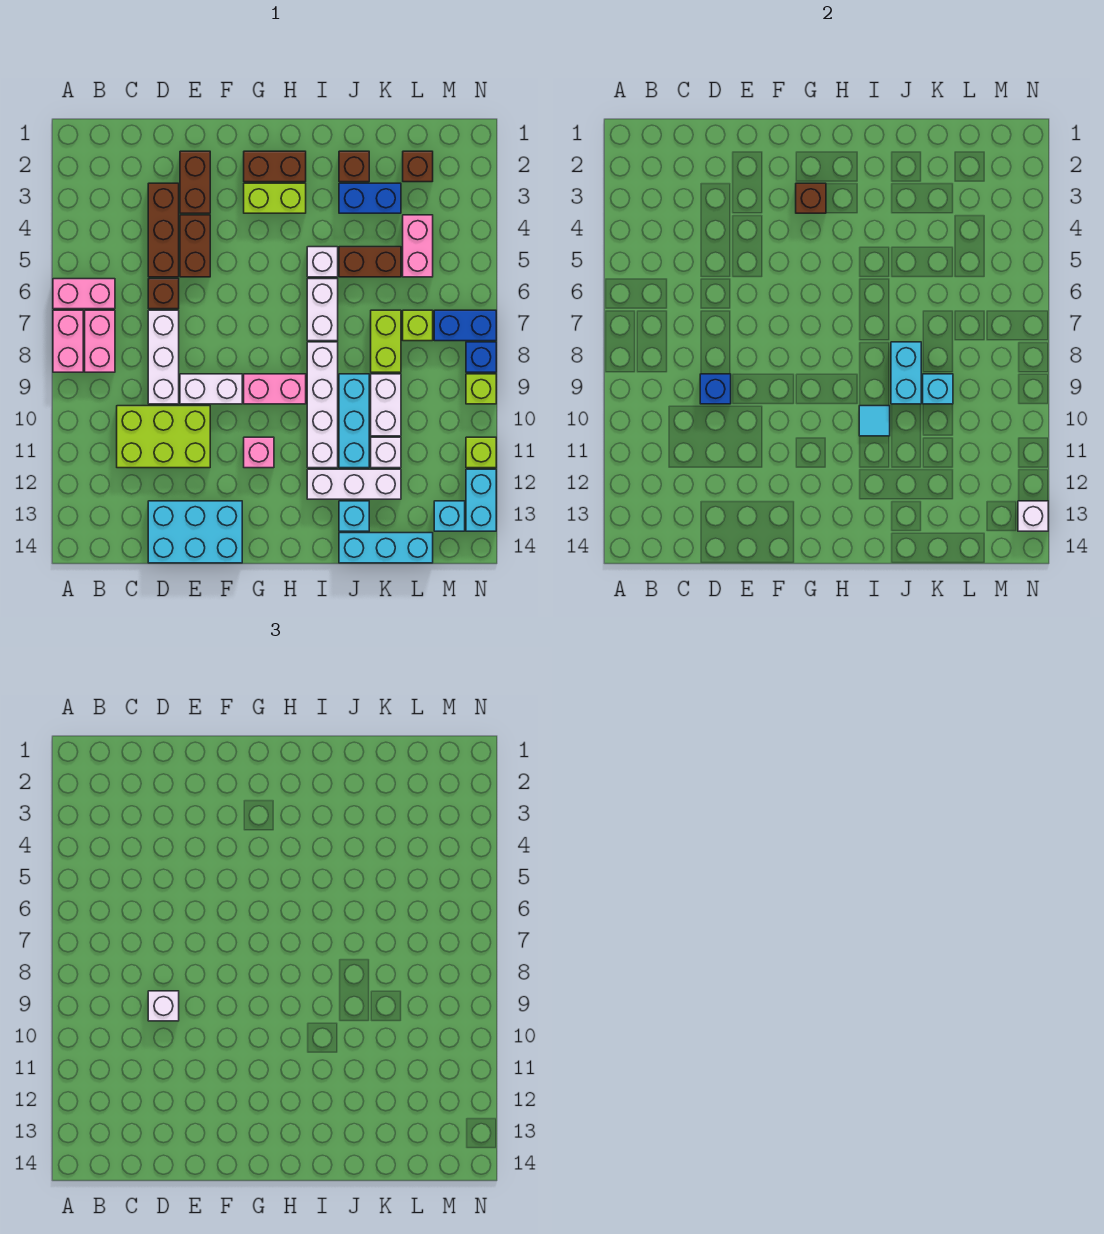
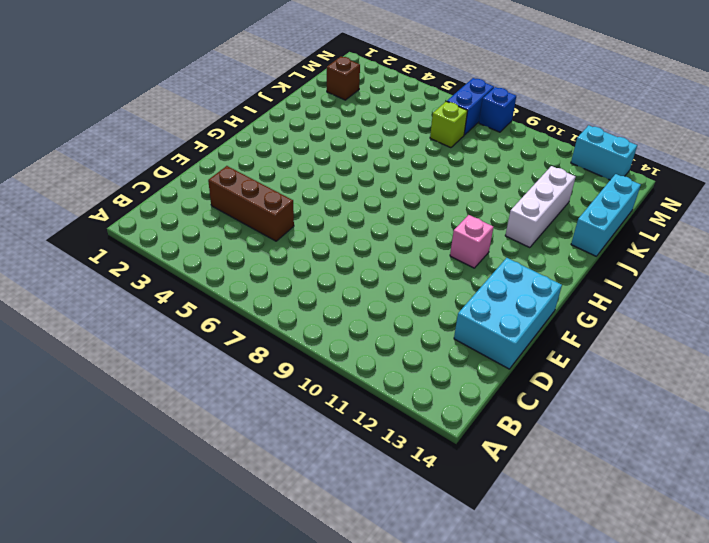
none -> pink 1x2 brick [53,279,115,309]
none -> pink 1x2 brick [53,310,83,372]
none -> pink 1x2 brick [85,310,115,372]
none -> lime 2x3 brick [117,406,210,468]

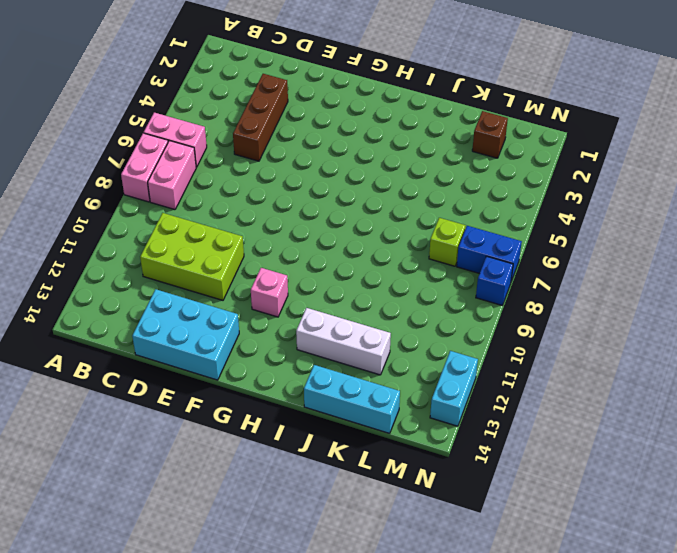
none -> brown 1x1 brick [148,279,179,309]
none -> white 1x3 brick [148,310,179,404]
none -> brown 1x2 brick [180,151,210,213]
none -> brown 1x2 brick [180,215,210,277]

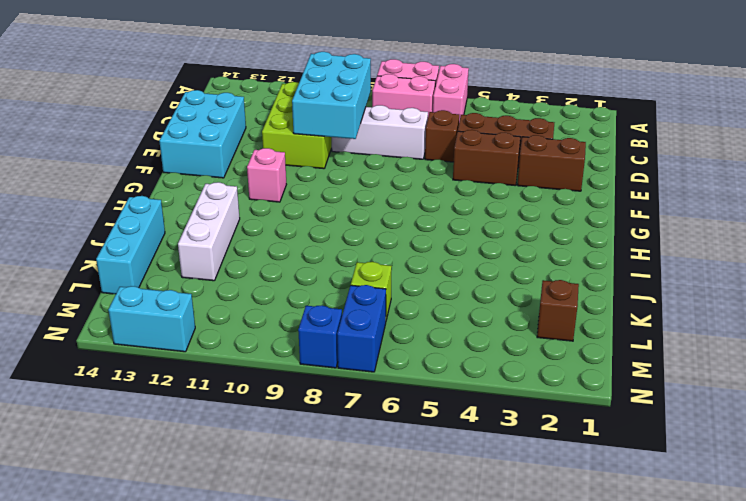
cyan 2x3 brick [292,52,371,139] -> blue 1x1 brick [700,374,731,404]
none -> white 1x2 brick [180,374,242,404]
none -> brown 1x2 brick [244,151,306,182]
none -> lime 1x2 brick [244,183,306,213]
none -> pink 1x2 brick [244,374,306,404]

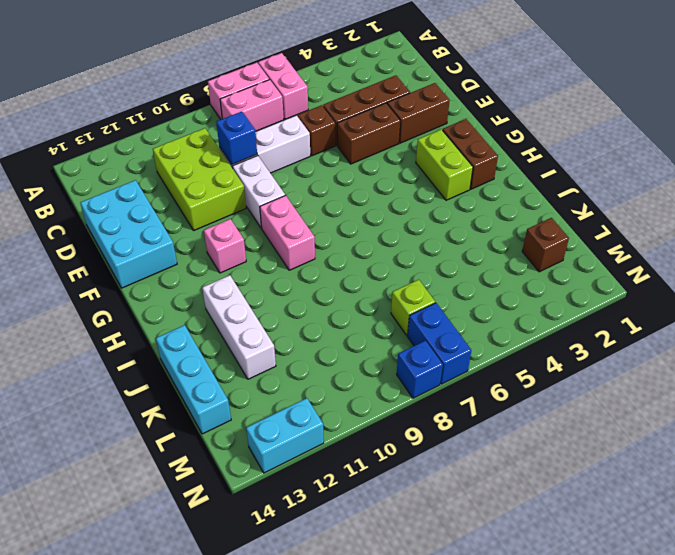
none -> white 1x1 brick [307,247,338,277]
none -> white 1x2 brick [307,279,338,341]
none -> white 1x4 brick [307,342,338,468]
none -> brown 1x1 brick [339,151,369,182]

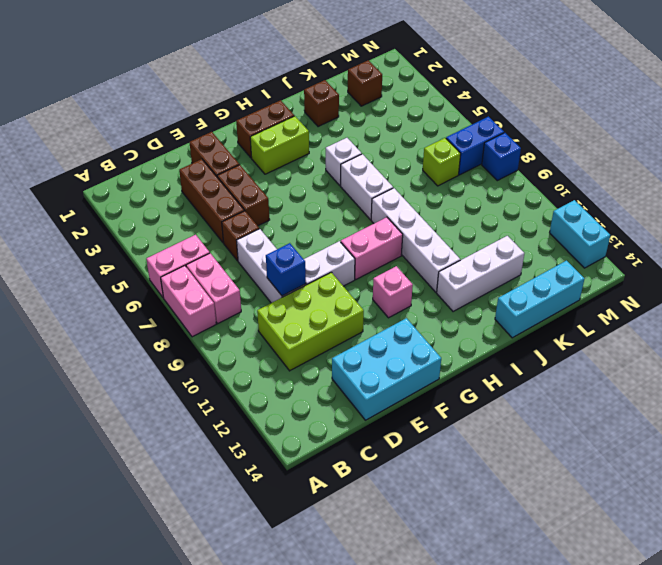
none -> blue 1x2 brick [339,183,401,213]
none -> brown 1x2 brick [339,247,401,277]
none -> cyan 1x3 brick [339,374,369,468]
none -> cyan 1x1 brick [339,501,369,531]

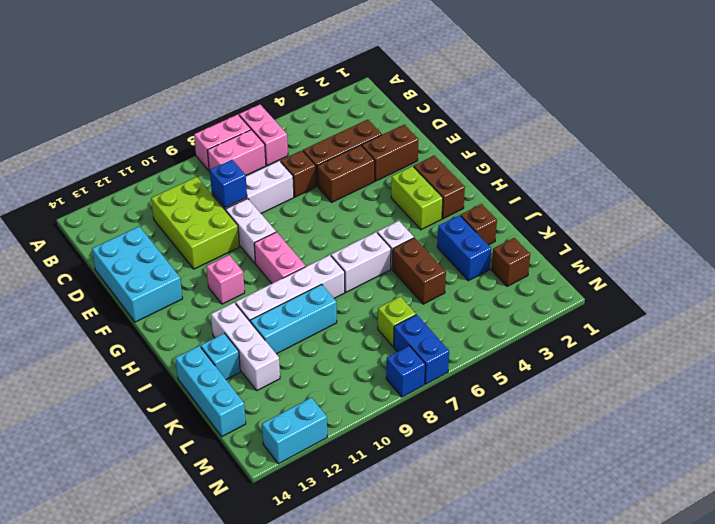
none -> lime 1x2 brick [371,310,401,372]
none -> white 1x2 brick [371,374,401,436]
none -> white 1x1 brick [371,437,401,468]
none -> pink 1x2 brick [403,215,433,277]

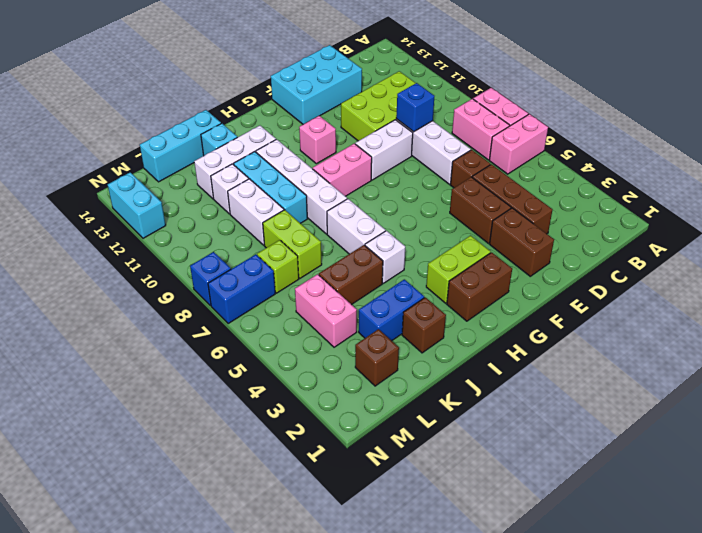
none -> cyan 1x1 brick [434,501,465,531]
none -> lime 1x1 brick [466,374,496,404]
none -> lime 1x1 brick [466,437,496,468]
none -> brown 1x1 brick [796,183,826,213]

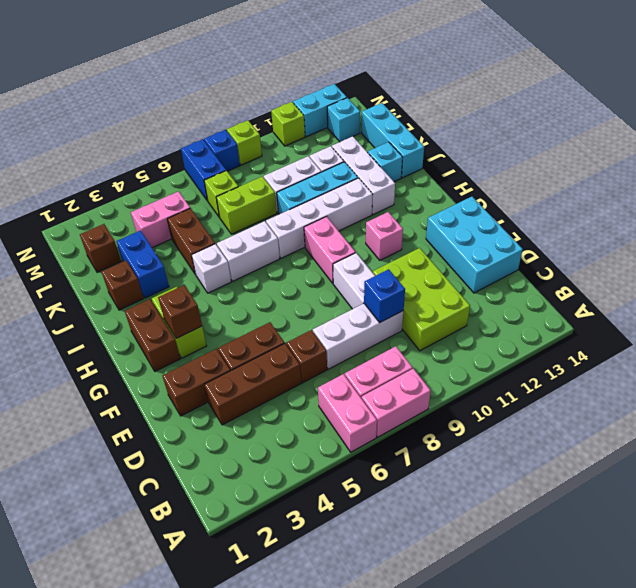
none -> cyan 1x1 tile [859,406,890,436]
none -> cyan 1x2 brick [891,342,921,404]
none -> cyan 1x1 brick [923,374,953,404]
none -> white 1x1 brick [1018,501,1048,531]

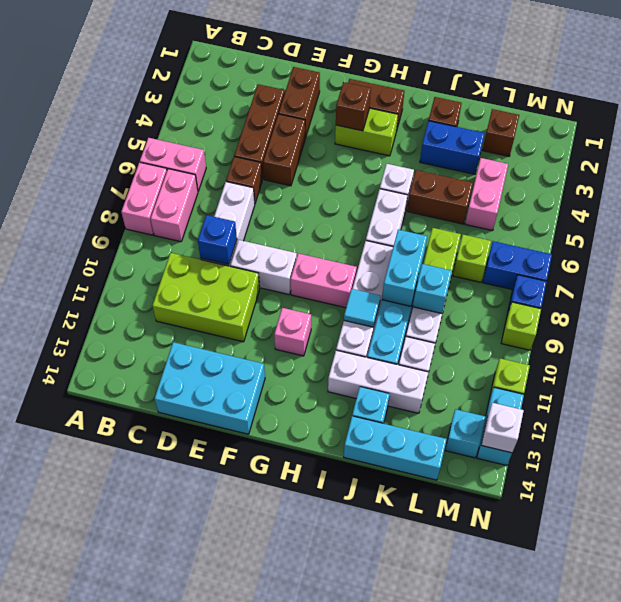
none -> white 1x1 brick [148,991,179,1021]

